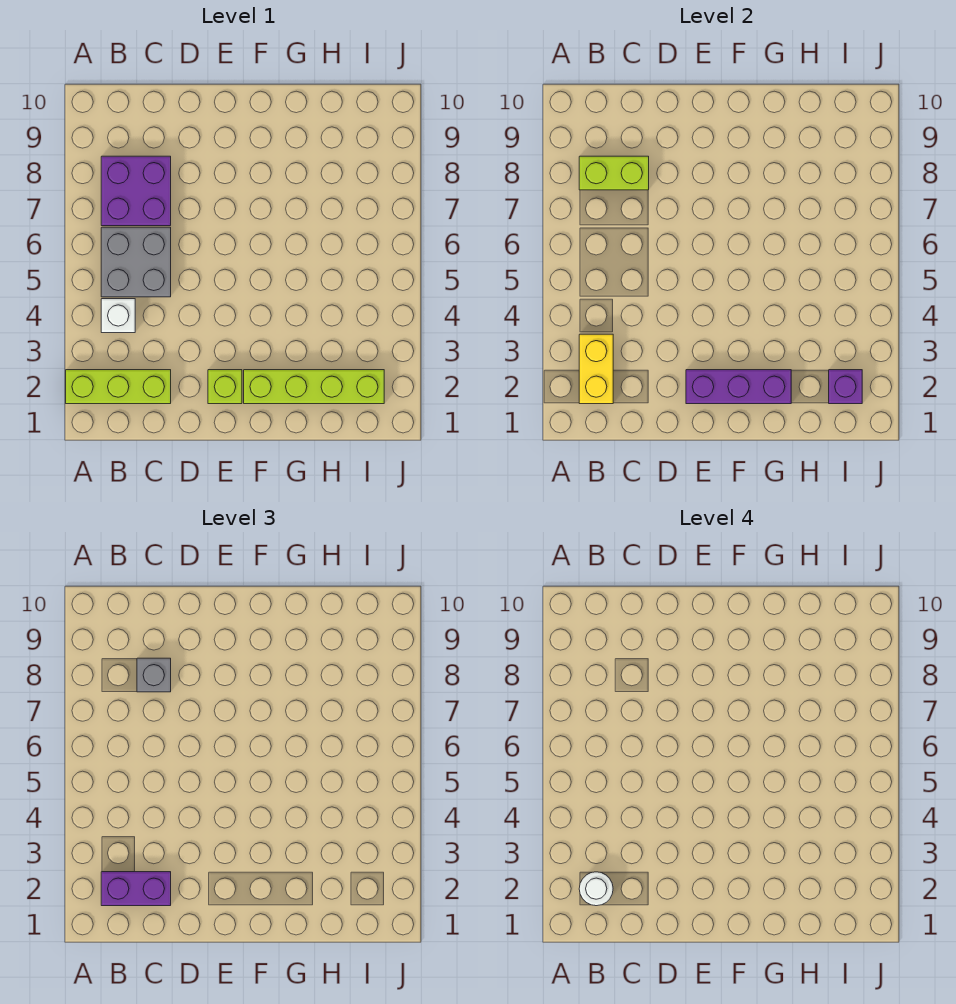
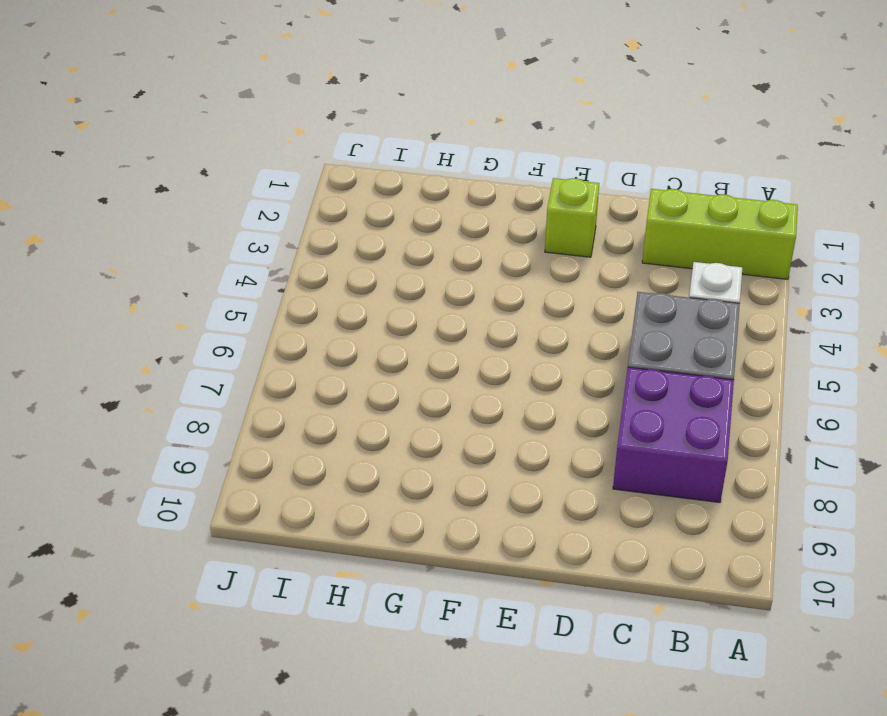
none -> lime 1x4 brick [244,370,384,404]
none -> yellow 1x2 brick [579,334,613,404]
none -> lime 1x2 brick [579,156,649,190]

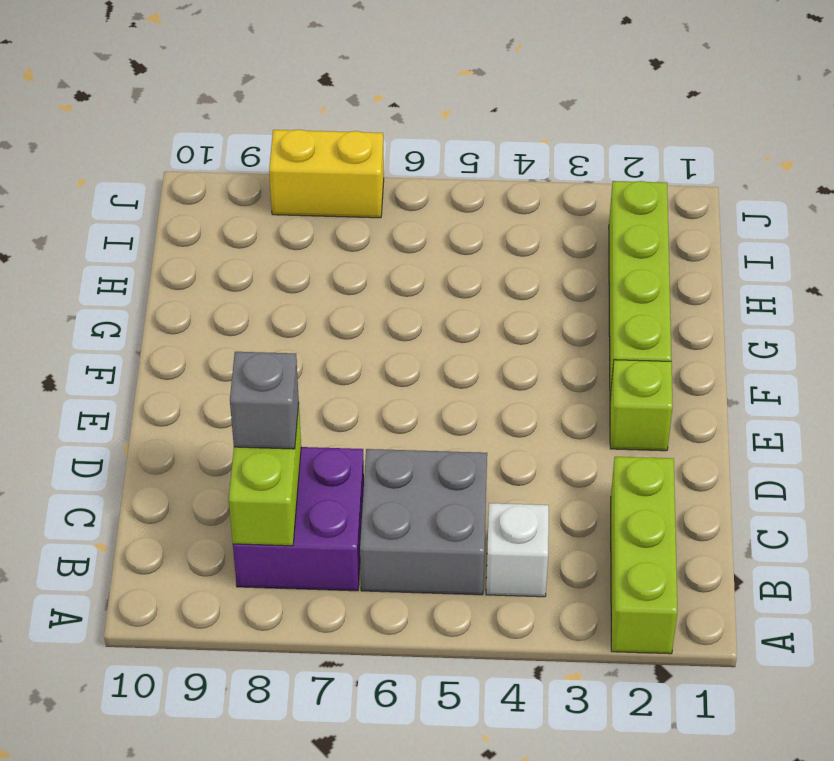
yellow 1x2 brick [269,129,384,218] -> yellow 1x2 brick moved to [579,334,613,404]
none -> purple 1x3 brick [686,370,791,404]
none -> purple 1x1 brick [829,370,862,404]
none -> purple 1x2 brick [101,872,171,906]

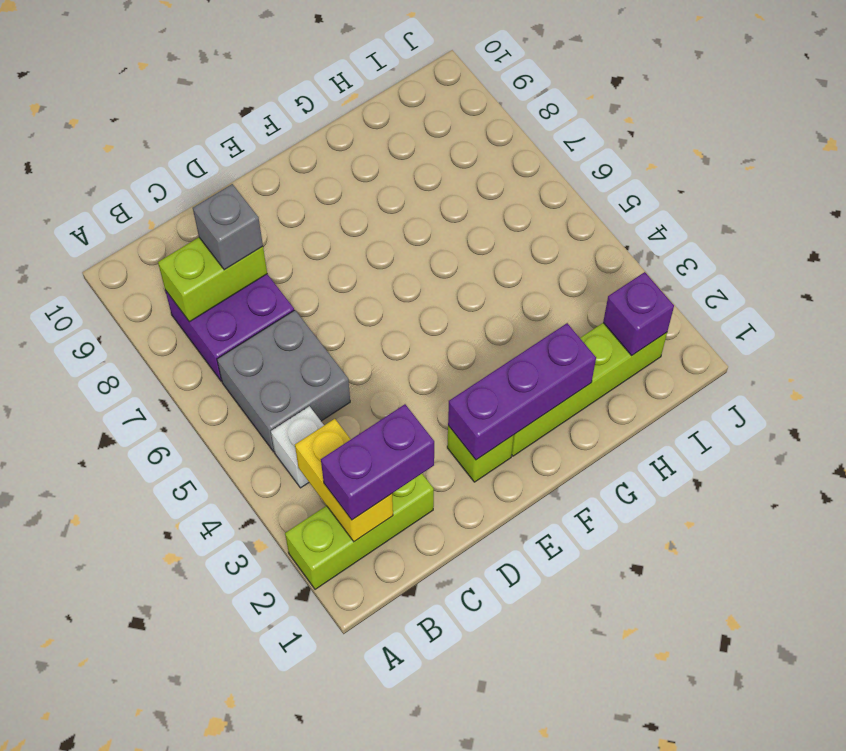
none -> white 1x1 round brick [579,872,613,906]

